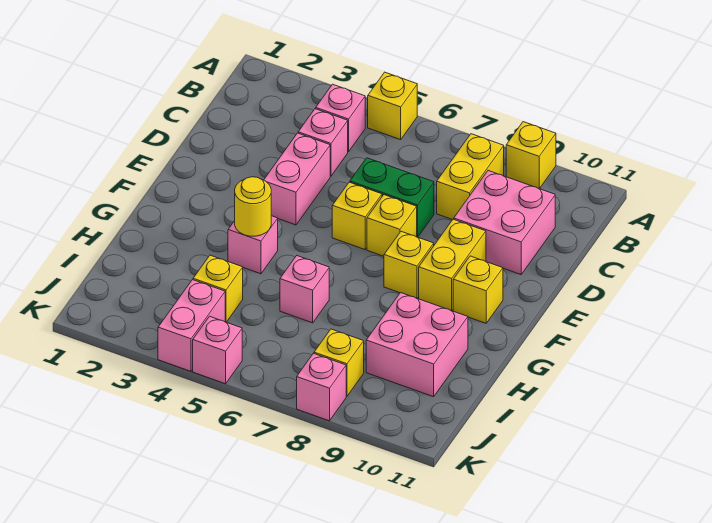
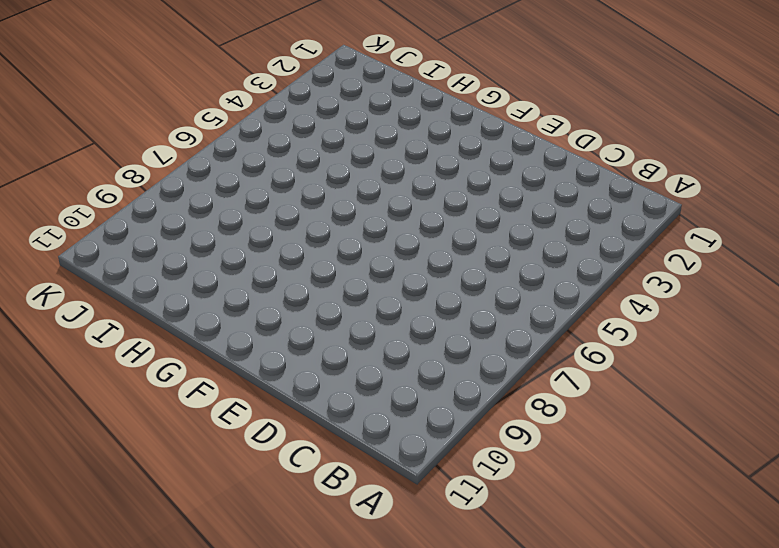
none -> yellow 1x1 brick [368,72,417,140]
none -> yellow 1x1 brick [506,122,556,189]
none -> pink 1x1 brick [316,84,365,152]

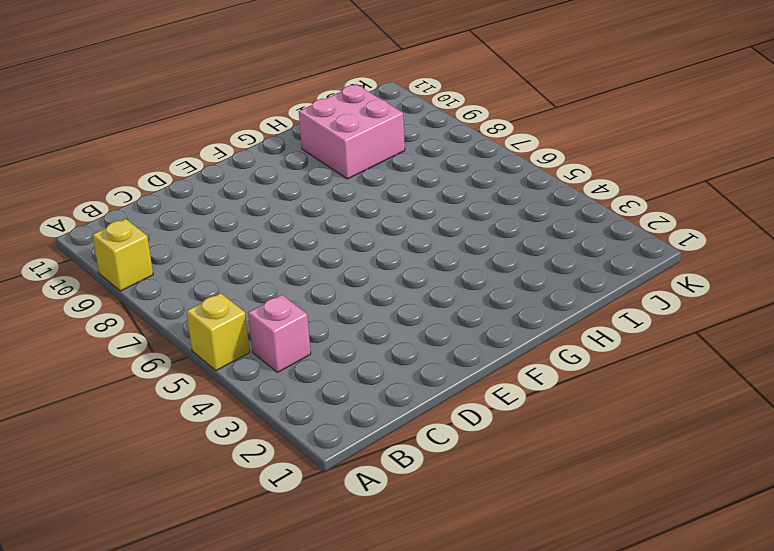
none -> yellow 1x2 brick [437,134,504,220]
none -> pink 1x1 brick [298,109,348,176]
none -> pink 2x2 brick [454,171,555,275]

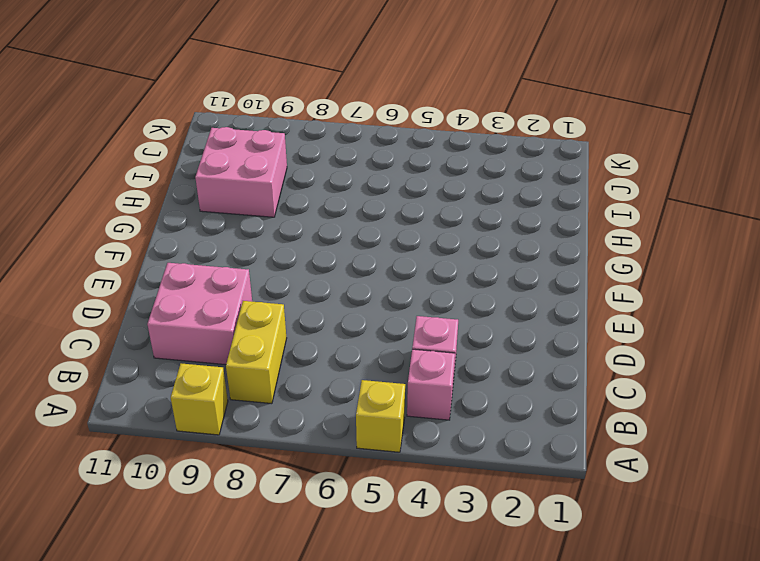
none -> pink 1x2 brick [264,133,330,225]
none -> green 1x2 brick [350,158,434,237]
none -> yellow 1x1 brick [332,182,382,250]

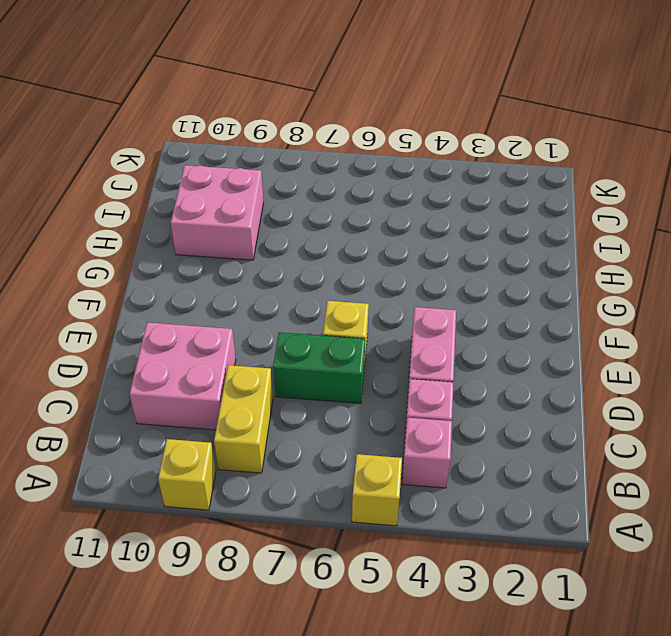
none -> yellow 1x1 brick [367,195,417,256]
none -> yellow 1x2 brick [419,219,486,311]
none -> yellow 1x1 brick [384,232,434,298]

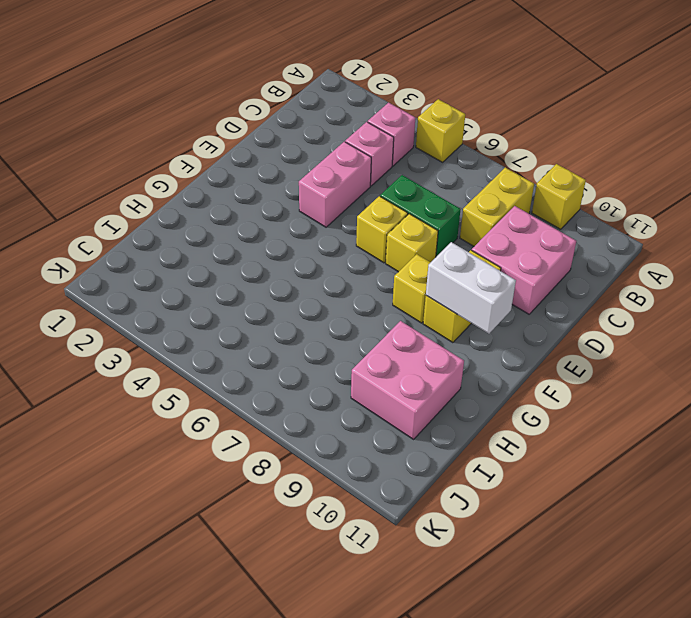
white 1x2 brick [426,242,516,334] -> none
none -> yellow 1x1 brick [453,256,503,323]
none -> pink 1x1 brick [228,216,278,274]
none -> pink 1x1 brick [280,256,329,323]

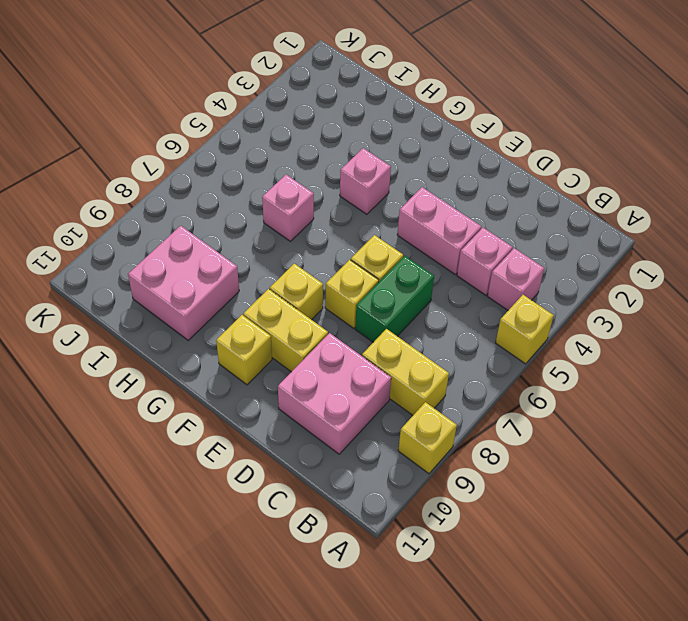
none -> yellow 1x1 brick [193,255,243,322]
none -> pink 1x2 brick [158,280,225,371]
none -> yellow 1x1 brick [314,329,364,396]

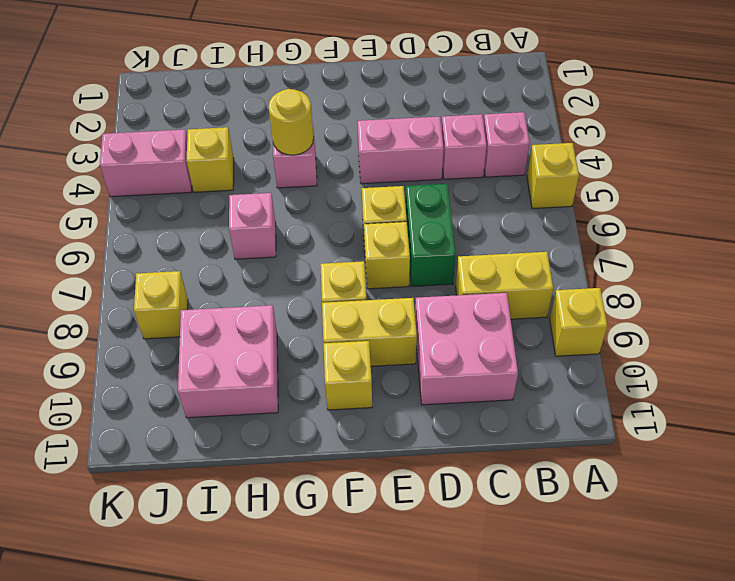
none -> pink 1x1 brick [193,316,242,384]
none -> pink 1x1 brick [297,353,346,421]

